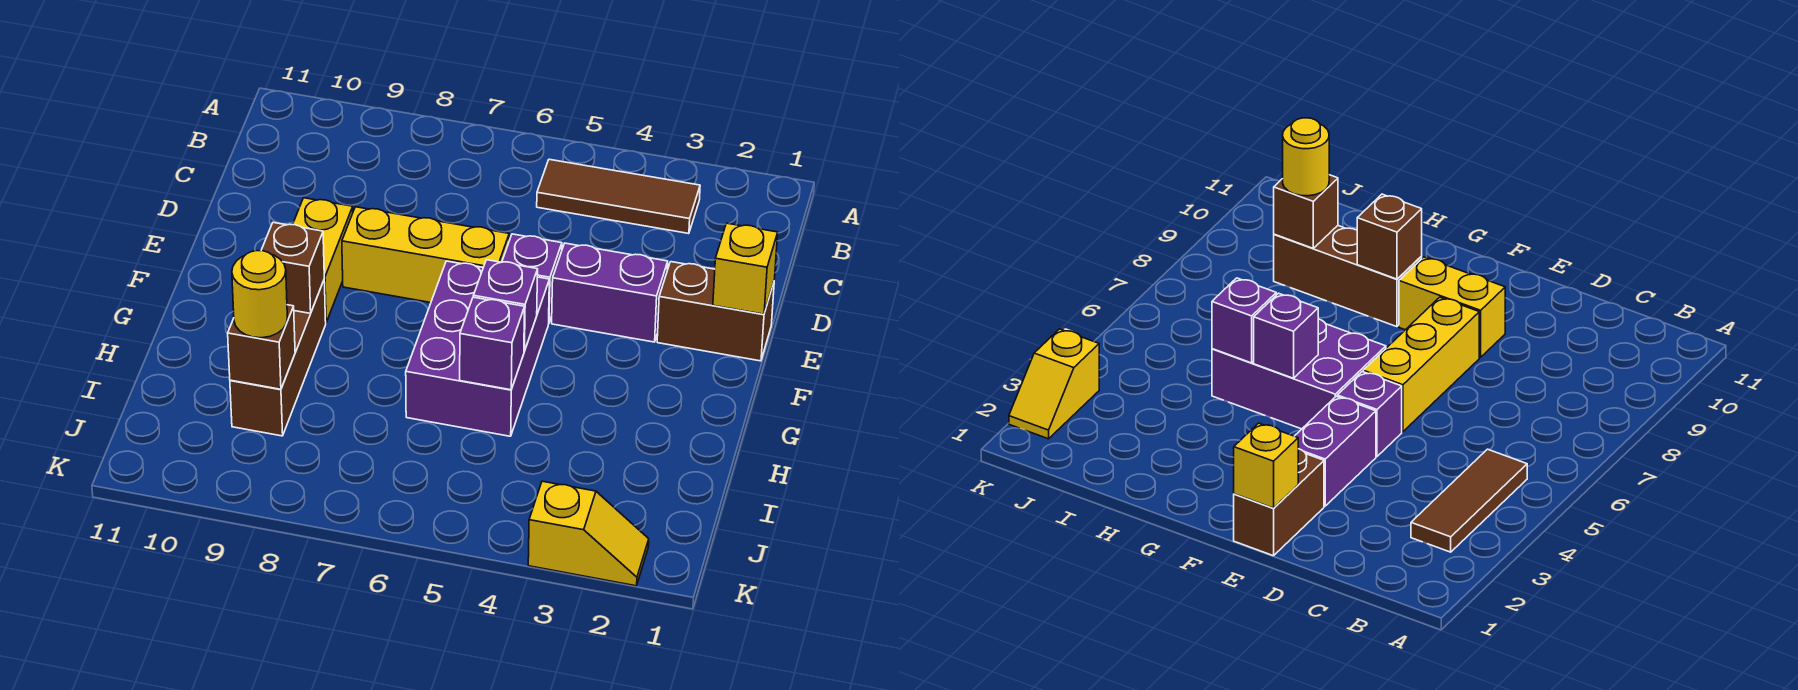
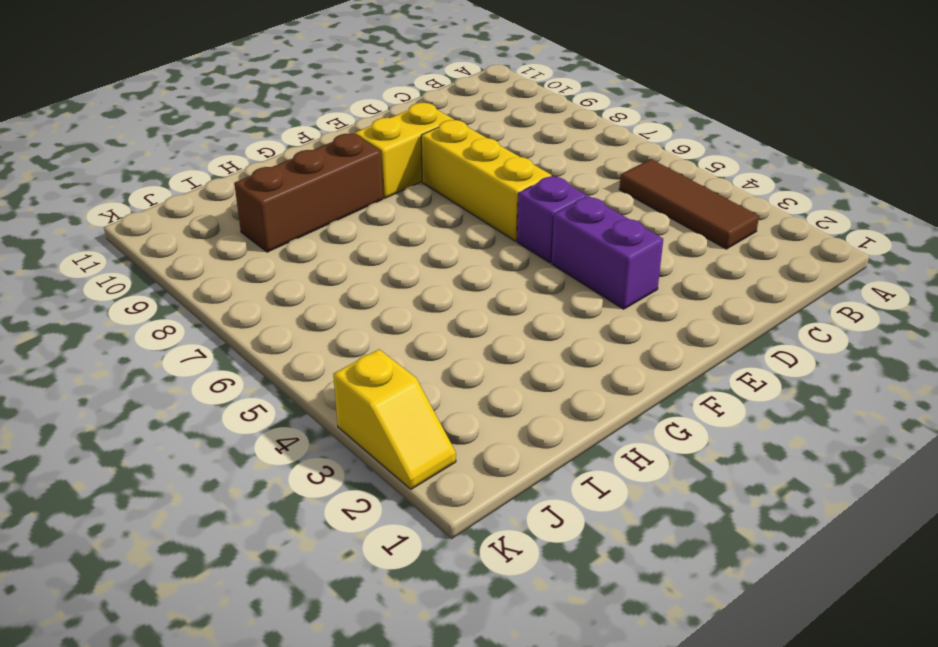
none -> brown 1x2 brick [657,262,774,361]
none -> purple 2x3 brick [406,261,549,436]
none -> yellow 1x1 brick [713,223,778,314]

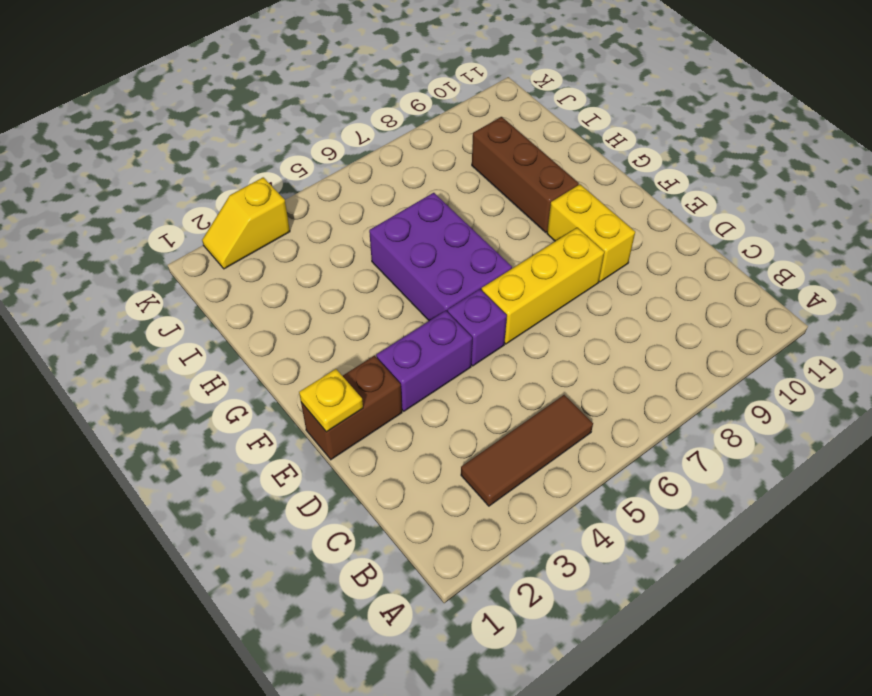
yellow 1x1 plate [299,369,363,432] -> yellow 1x1 brick [713,223,778,314]
none -> purple 1x1 brick [473,260,538,351]
none -> brown 1x1 brick [261,222,324,313]
none -> purple 1x1 brick [460,297,525,390]

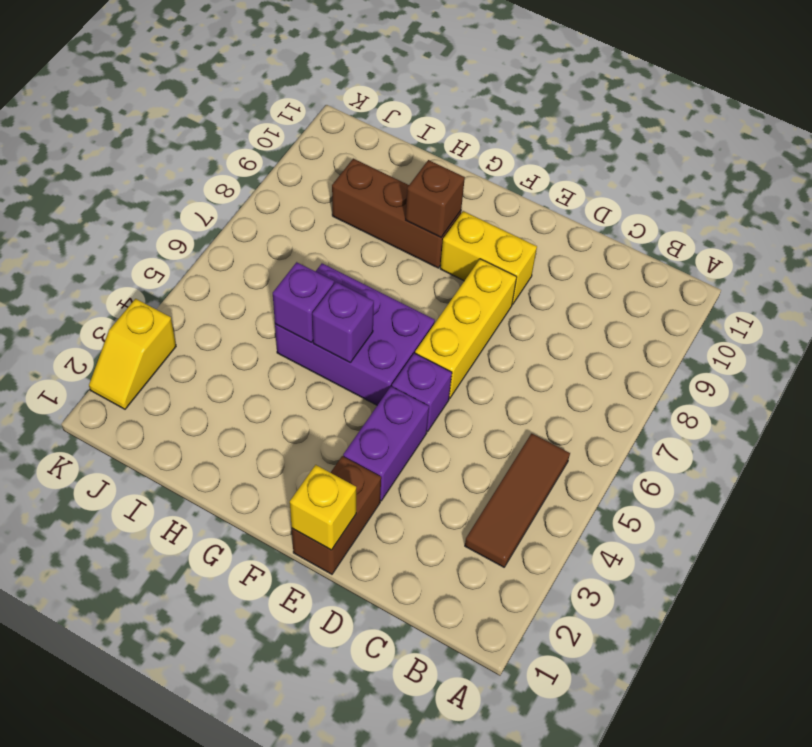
none -> brown 1x1 brick [228,305,295,389]
none -> yellow 1x1 round brick [232,251,287,338]

